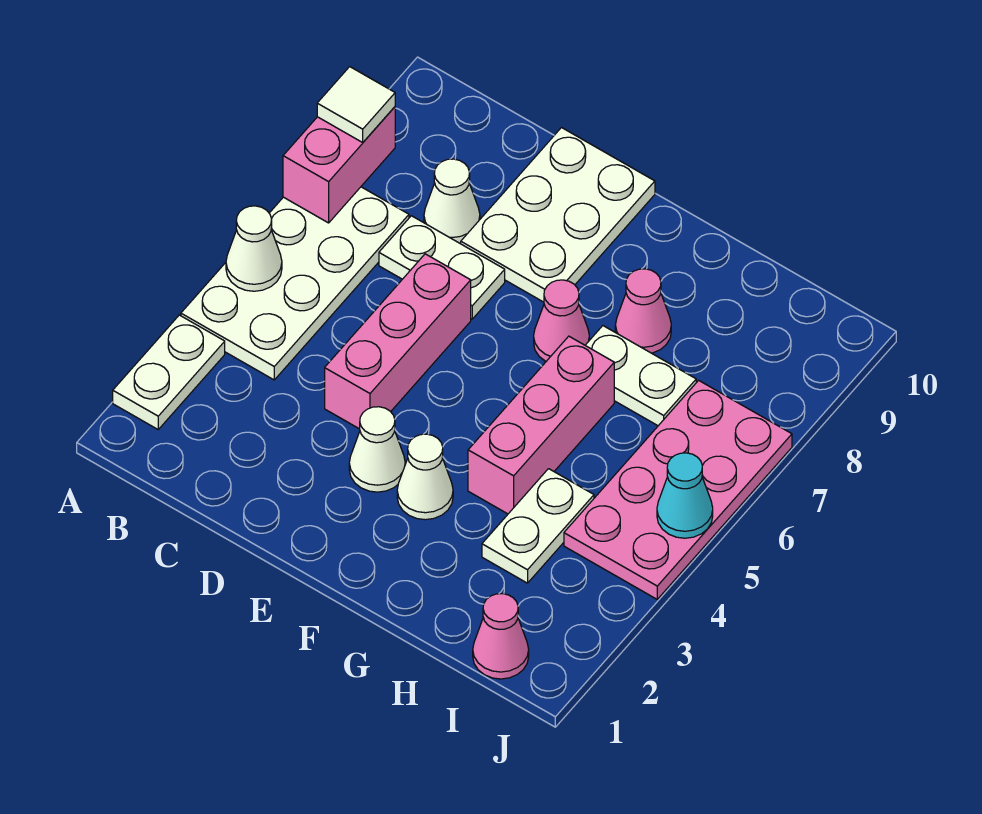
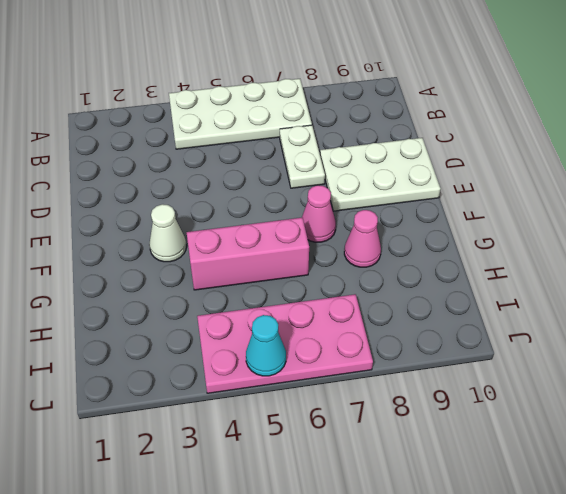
none -> white 1x2 plate [113,315,225,429]
none -> white 1x1 cone [424,159,480,243]
none -> pink 1x3 brick [325,254,471,429]

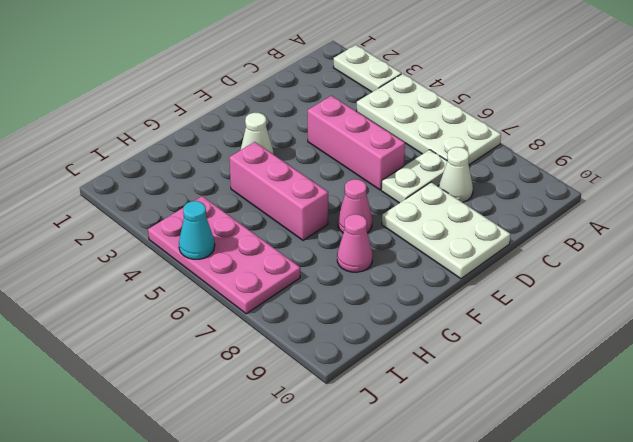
none -> white 1x1 cone [349,407,405,492]
none -> white 1x2 plate [585,326,696,426]
none -> white 1x2 plate [482,469,594,583]

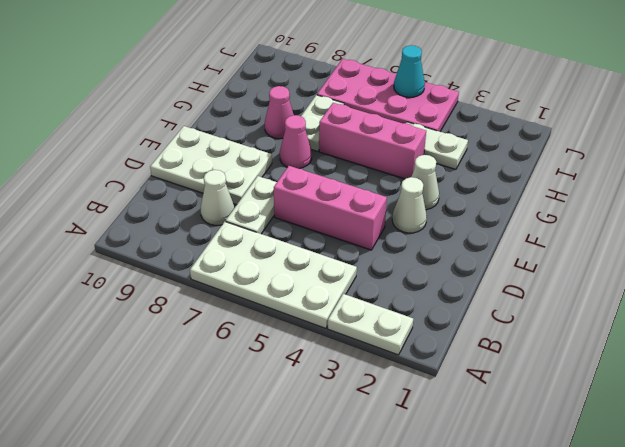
none -> pink 1x1 cone [473,594,529,679]
none -> white 1x1 cone [226,206,282,291]
none -> pink 1x2 brick [283,107,395,223]

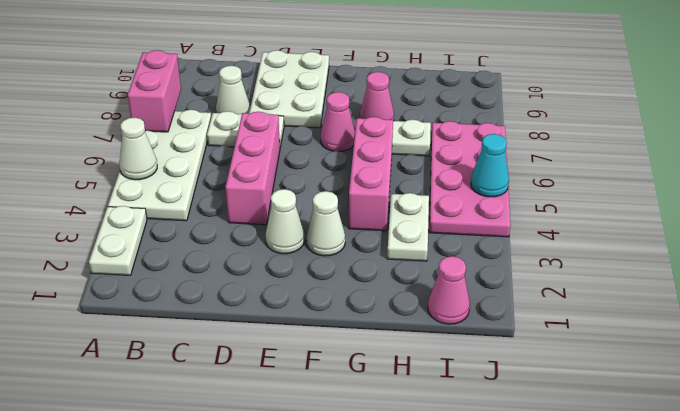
none -> white 1x1 tile [317,67,395,142]

